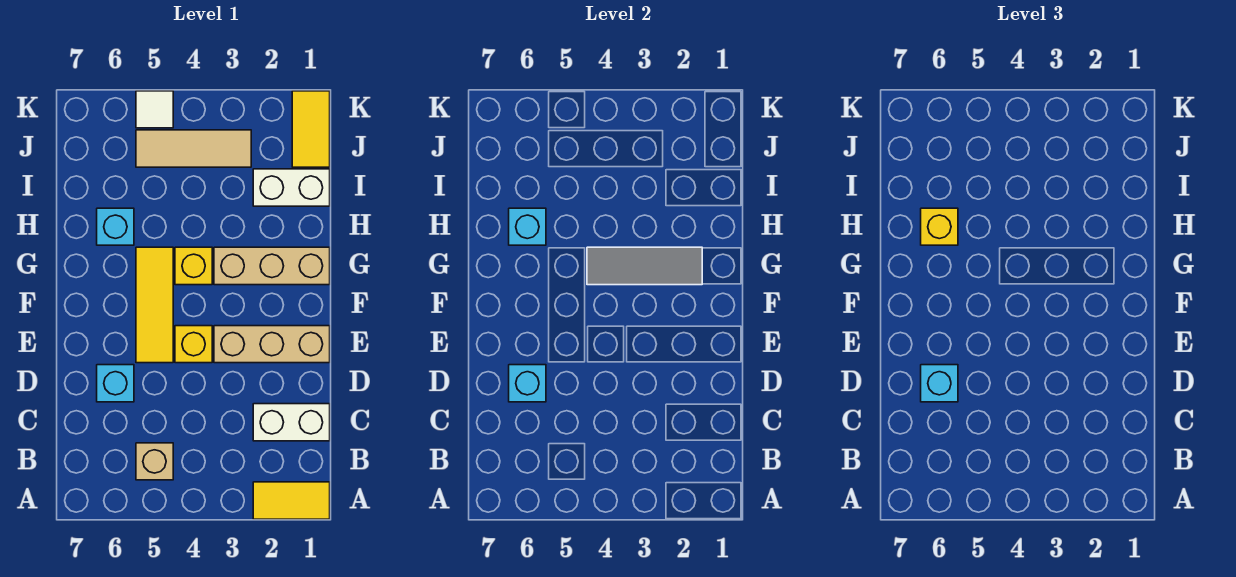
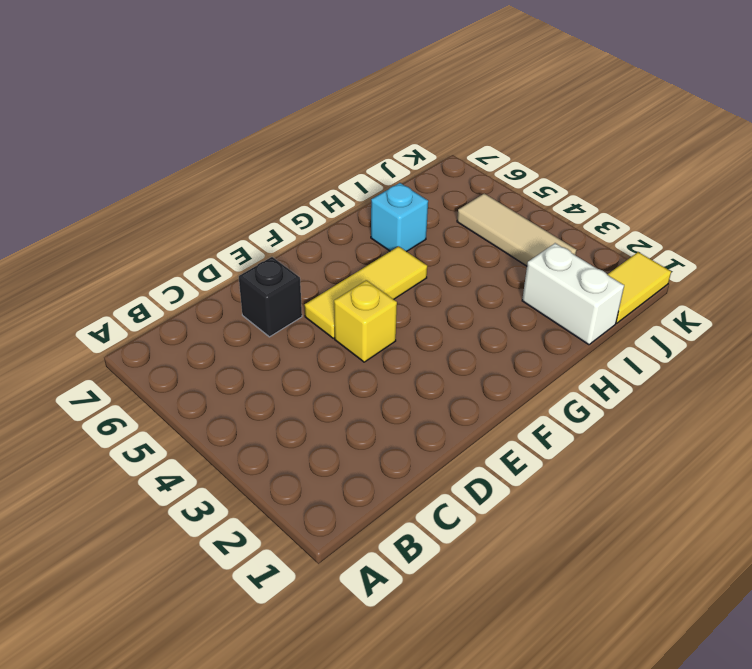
black 1x1 brick [239,257,302,337] -> cyan 1x1 brick [97,365,134,402]
none -> yellow 1x2 tile [253,482,330,519]
none -> tan 1x1 brick [136,443,173,480]
none -> white 1x2 brick [253,404,330,441]

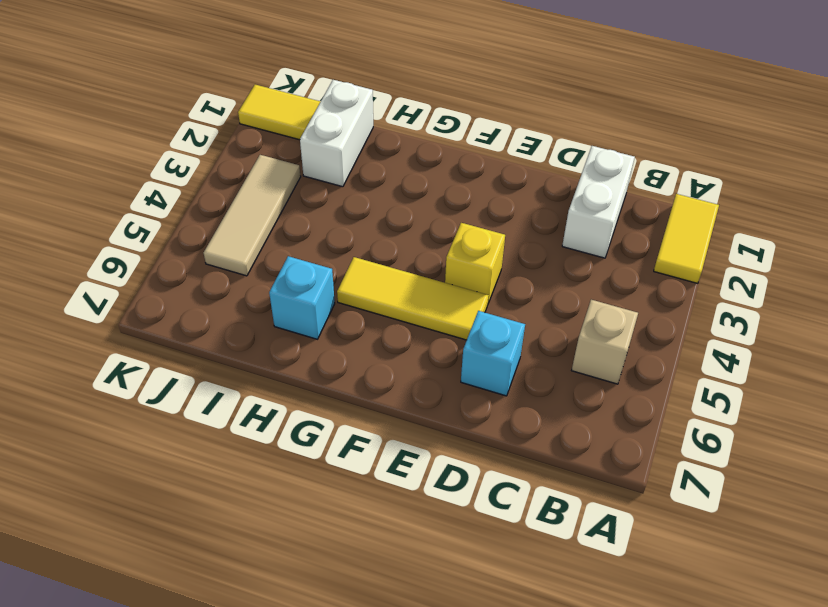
none -> tan 1x3 brick [214,326,330,363]
none -> tan 1x3 brick [214,247,330,285]
none -> yellow 1x1 brick [175,247,212,285]

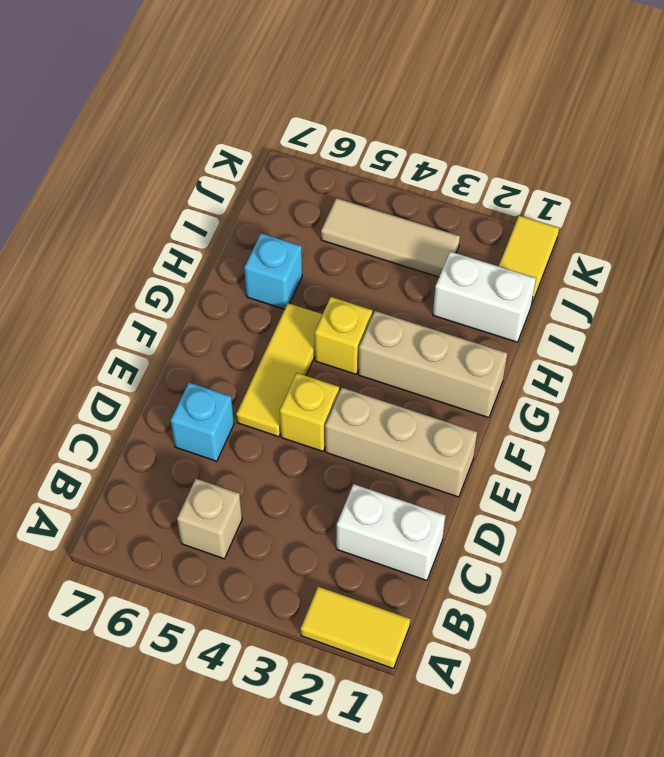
none -> white 1x1 tile [136,91,173,128]
none -> cyan 1x1 brick [509,365,546,402]
none -> grey 1x3 tile [587,247,702,285]

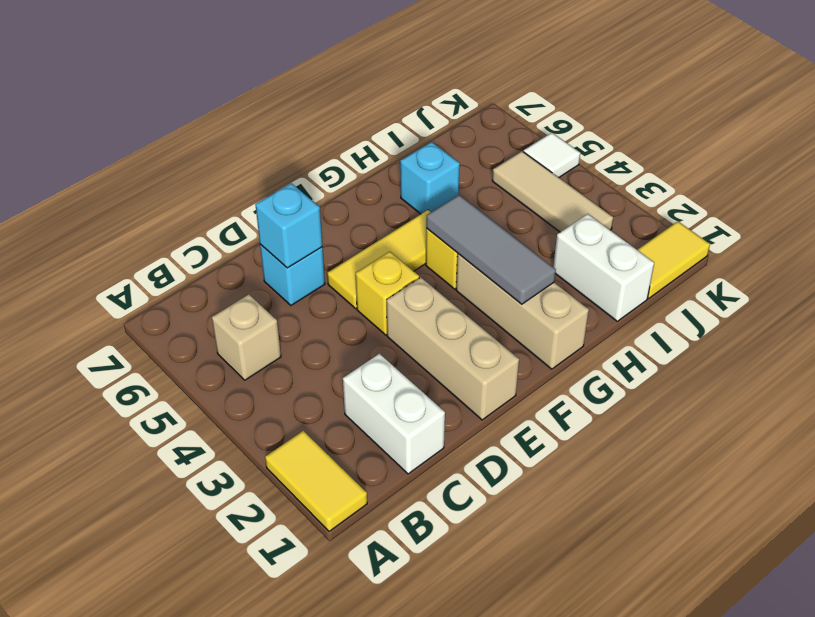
none -> cyan 1x1 brick [509,208,546,245]
none -> cyan 1x1 brick [921,365,958,402]
none -> yellow 1x1 brick [921,208,958,245]

